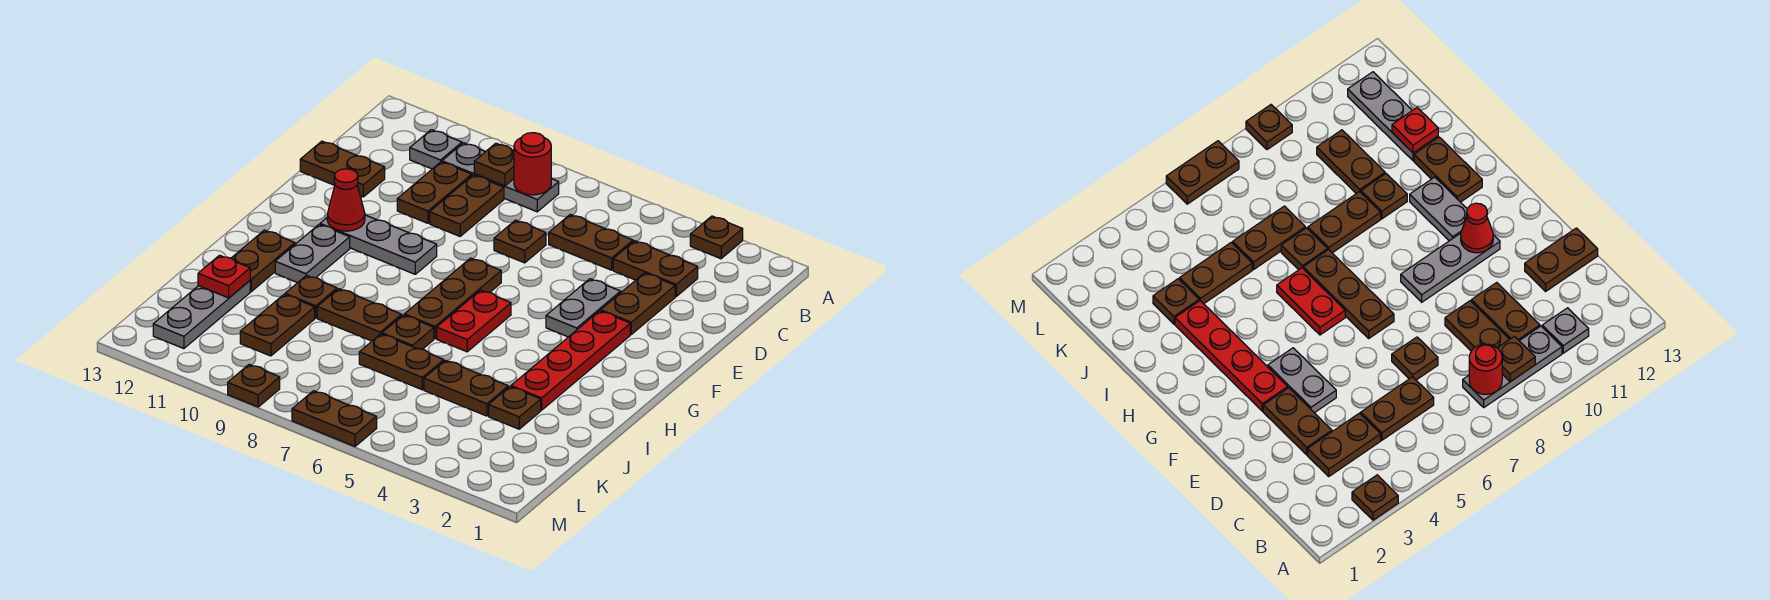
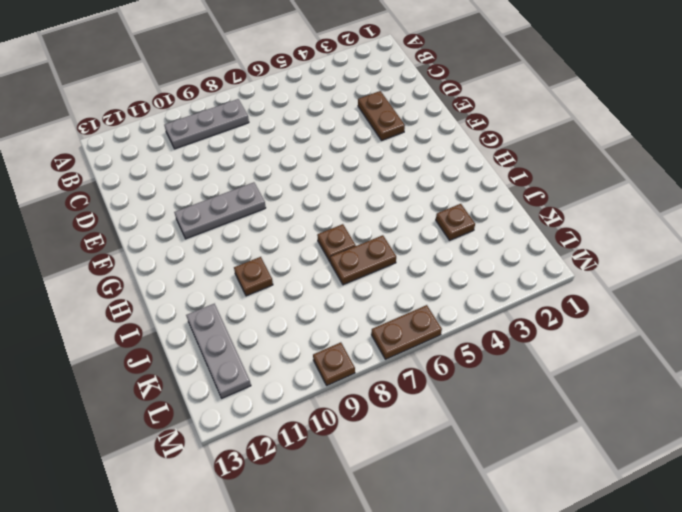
none -> brown 1x1 plate [690,216,743,259]
none -> grey 1x1 plate [410,130,462,169]
none -> brown 1x2 plate [613,241,698,296]
none -> brown 1x2 plate [549,214,633,270]

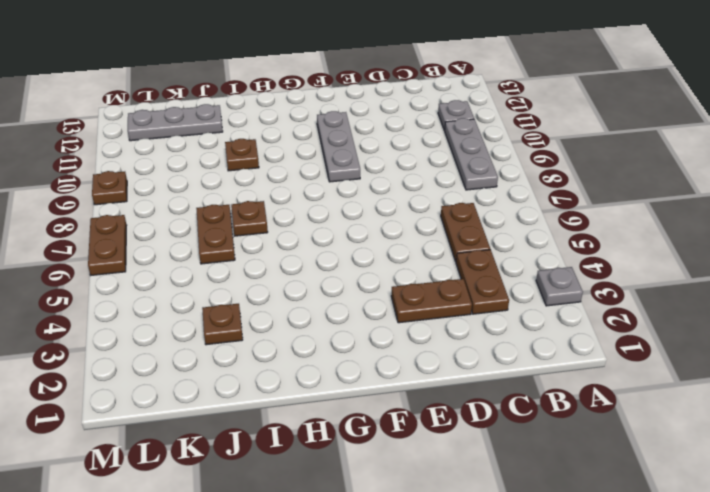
grey 1x1 plate [536,267,583,306] -> brown 1x1 plate [690,216,743,259]
none -> brown 1x2 plate [430,175,504,236]
none -> brown 1x2 plate [397,162,472,223]
none -> brown 1x1 plate [494,220,546,263]
none -> brown 1x2 plate [300,141,385,197]

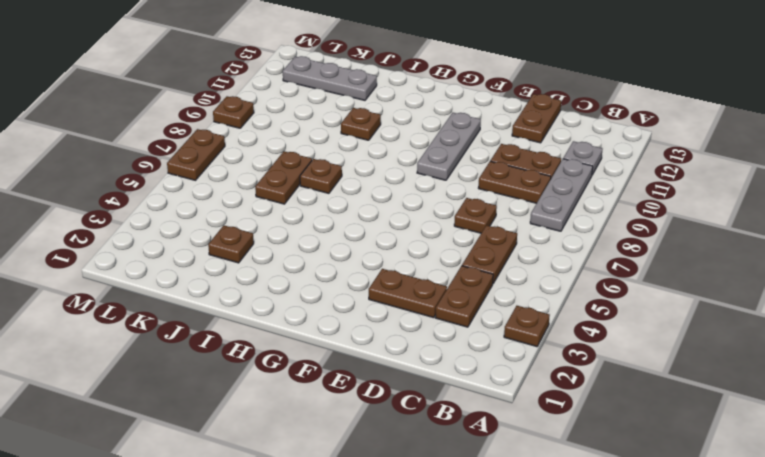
none -> grey 1x2 plate [546,279,621,337]
none -> red 1x4 plate [511,311,630,410]
none -> brown 1x3 plate [404,258,501,339]
none -> red 1x2 plate [437,290,511,352]

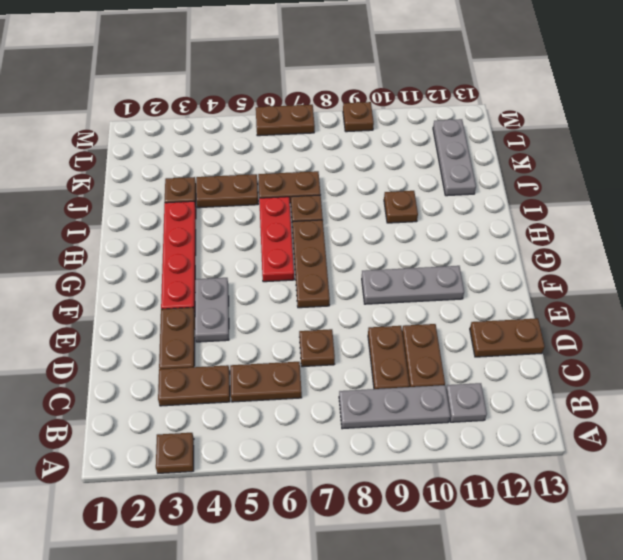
red 1x3 plate [259,197,294,282] -> red 1x2 plate [437,290,511,352]
none -> grey 1x2 plate [275,224,350,283]
none -> brown 1x2 plate [231,230,295,292]
none -> brown 1x2 plate [317,289,402,341]
none -> brown 1x2 plate [240,294,315,356]

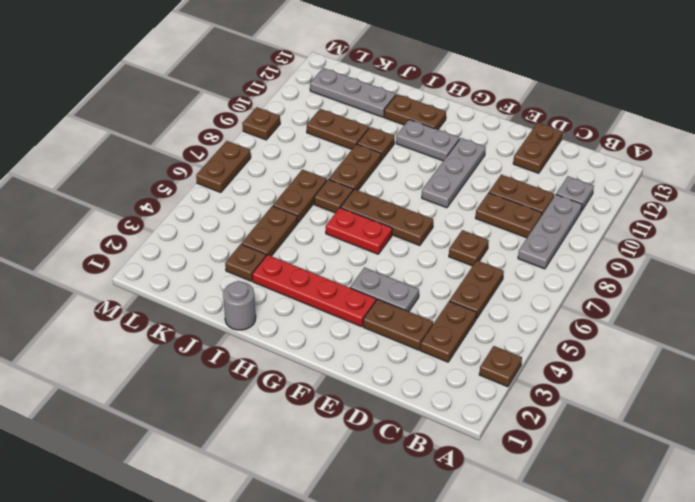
grey 1x1 round brick [223,281,256,330] -> none
none -> red 1x1 round brick [514,133,551,195]
none -> brown 1x1 plate [474,143,514,186]
none -> red 1x1 cone [327,169,365,231]
none -> red 1x1 plate [198,255,250,298]

